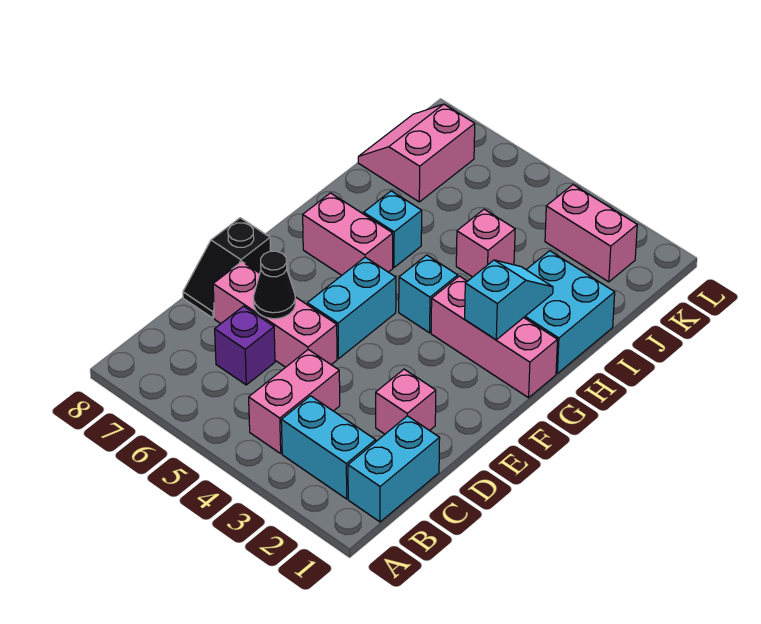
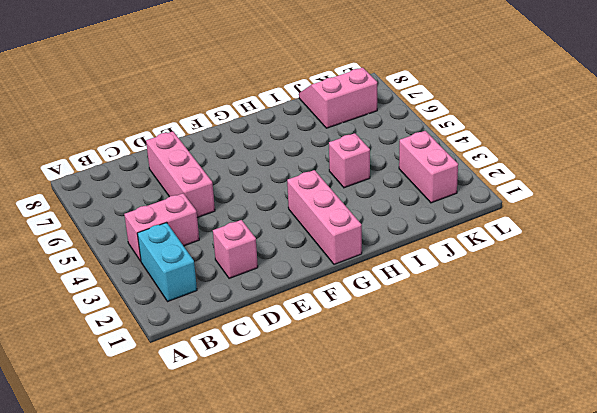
none -> cyan 1x2 brick [348,416,440,522]
none -> purple 1x1 brick [215,306,275,385]
none -> black 1x2 slope [183,218,270,318]

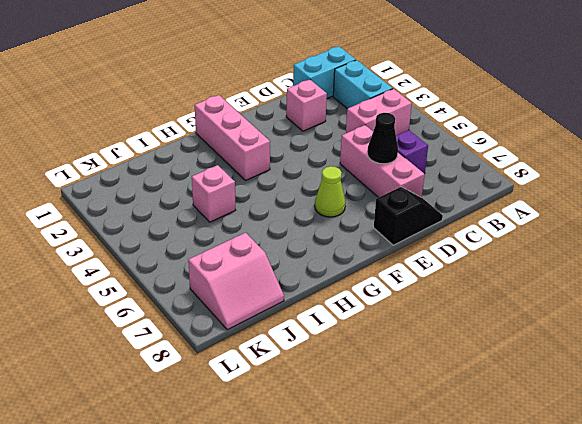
lime 1x1 cone [315,166,345,217] -> none
none -> cyan 1x2 brick [307,257,396,359]
none -> cyan 1x1 brick [399,255,458,333]
none -> pink 1x2 brick [303,193,393,275]

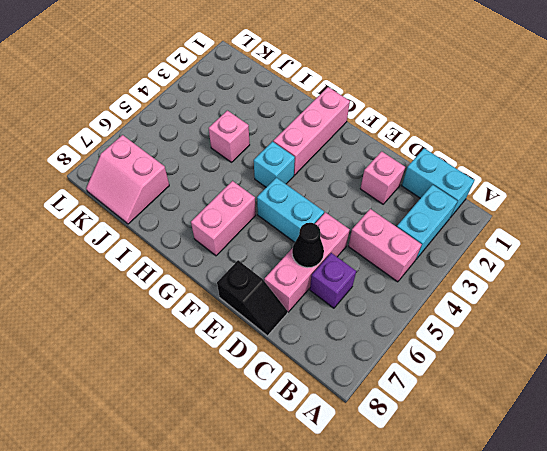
none -> cyan 2x2 brick [524,251,615,373]
none -> cyan 1x1 brick [364,191,422,267]
none -> pink 1x2 brick [545,185,637,282]

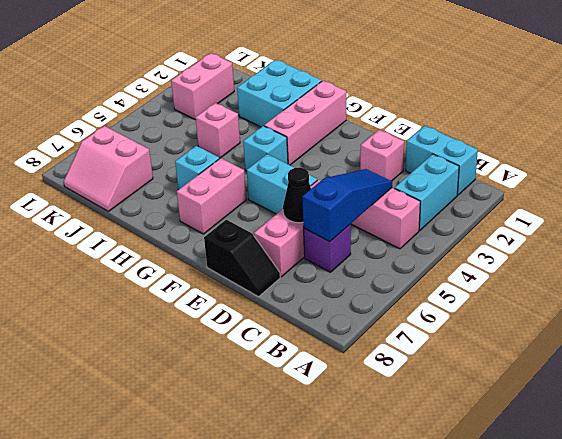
blue 1x3 slope [302,169,392,242] -> none
none -> cyan 1x2 slope [465,260,553,340]

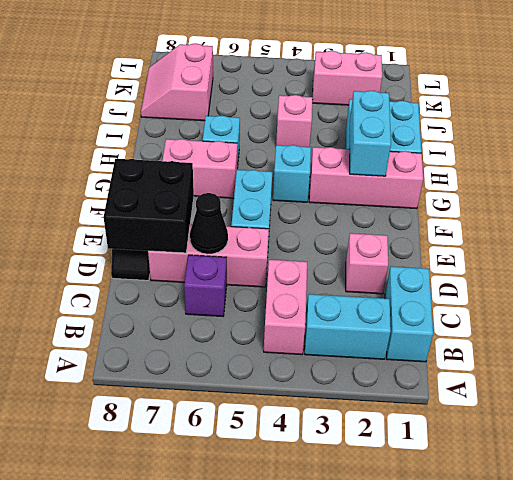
black 2x2 brick [104,159,194,253] -> none
cyan 1x2 brick [350,91,391,176] -> cyan 1x2 slope [465,260,553,340]

